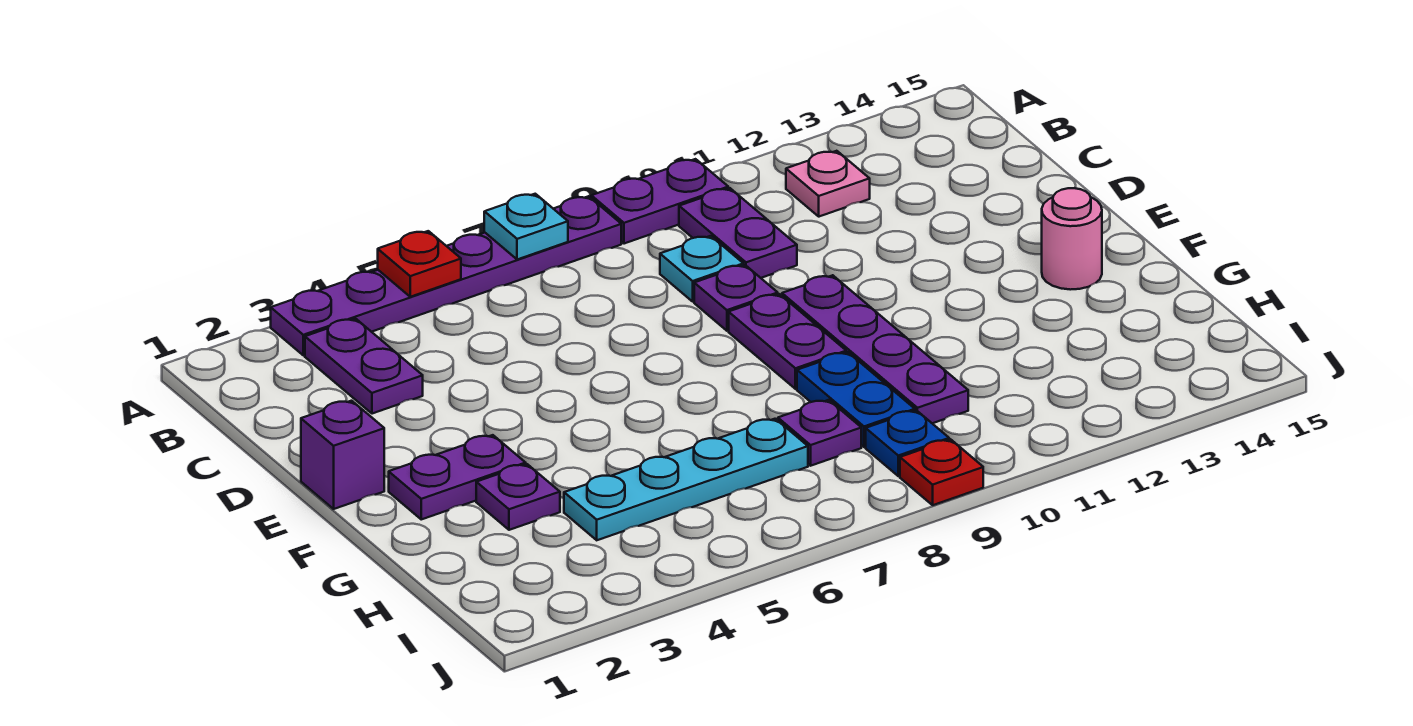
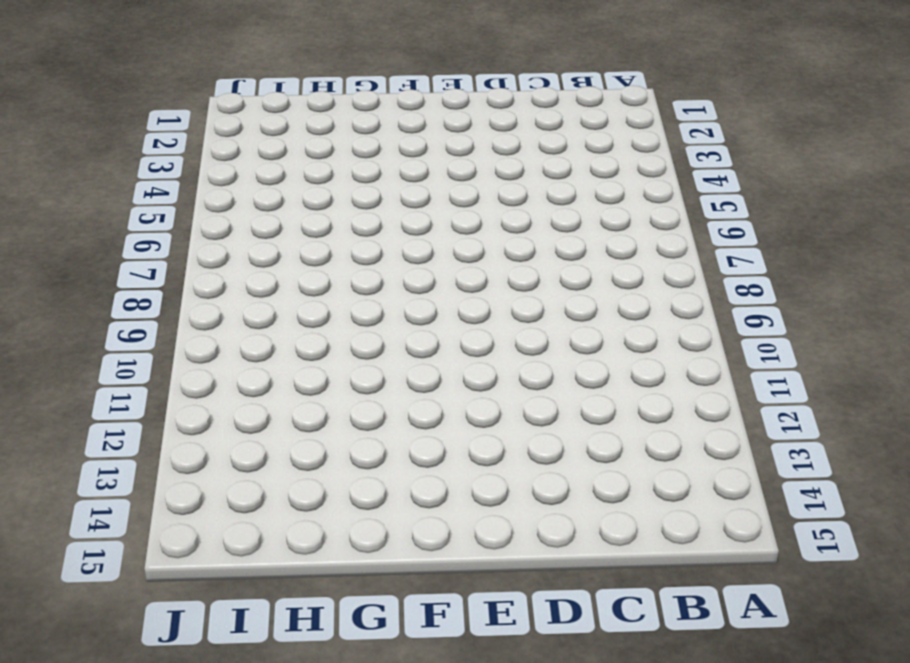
none -> purple 1x6 plate [271,196,621,355]
none -> purple 1x2 plate [591,159,728,244]
none -> purple 1x2 plate [305,319,423,414]

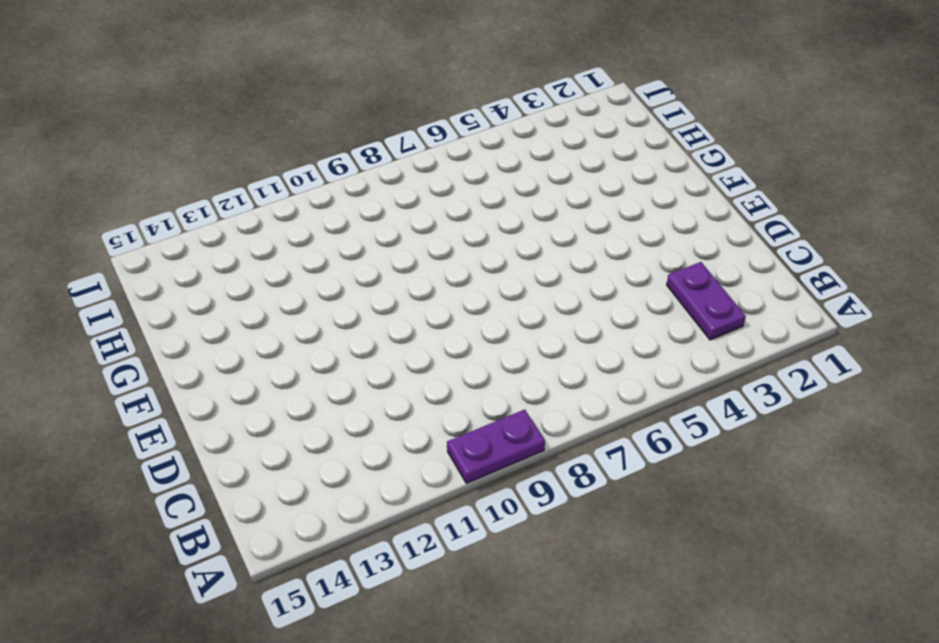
none -> purple 1x6 plate [271,196,621,355]
none -> purple 1x2 plate [679,188,797,278]
none -> pink 1x1 plate [786,151,870,217]

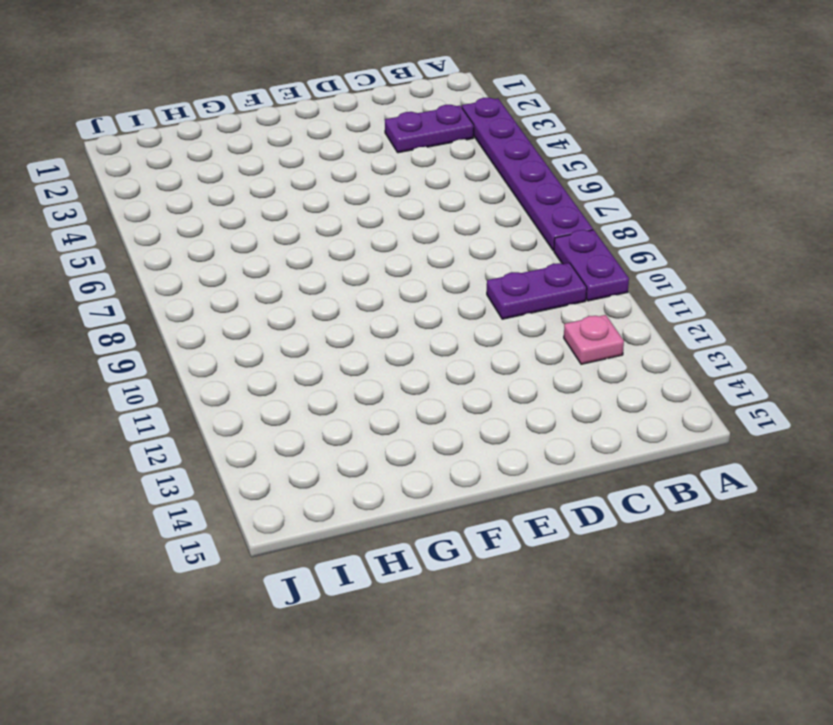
none -> cyan 1x1 plate [660,236,743,302]
none -> purple 1x1 plate [694,265,778,331]
none -> purple 1x1 brick [301,401,384,509]

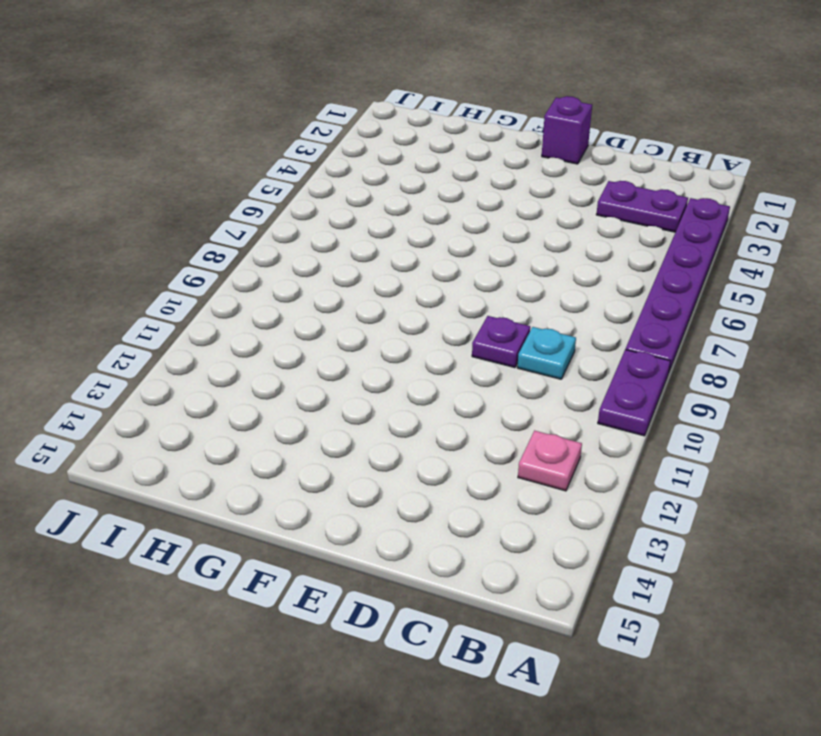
none -> purple 1x2 plate [679,188,797,278]
none -> purple 1x2 plate [729,294,846,389]
none -> purple 1x4 plate [782,275,968,423]

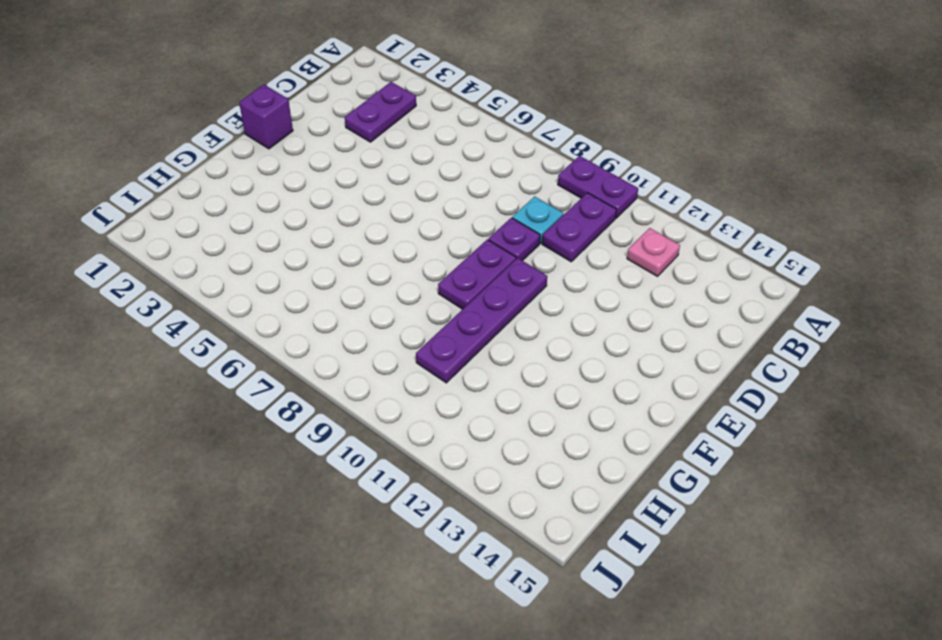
none -> purple 1x6 plate [271,196,621,355]
none -> purple 1x2 plate [389,435,526,519]
none -> pink 1x1 round brick [1042,188,1102,290]

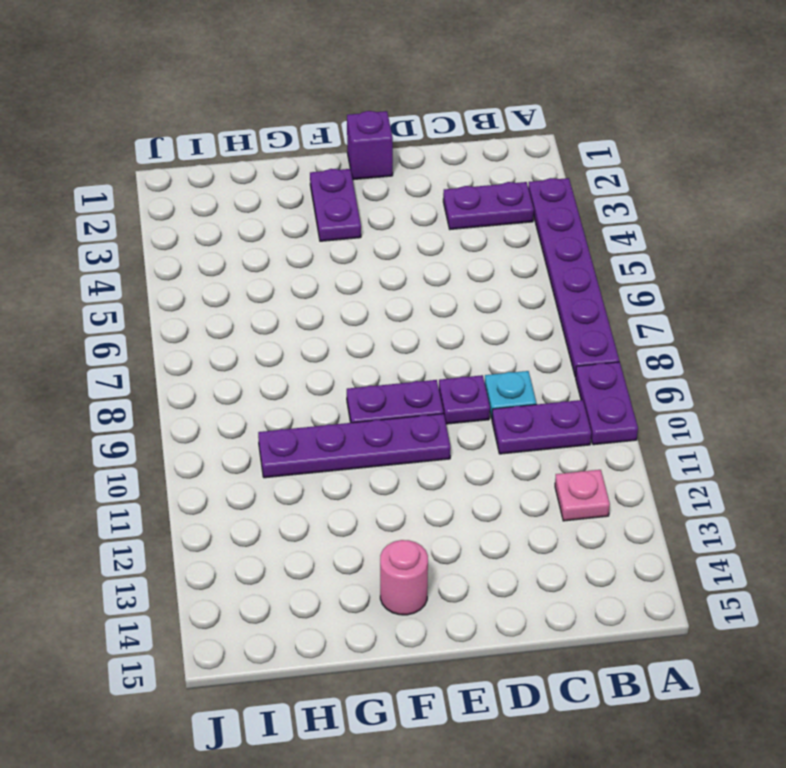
none -> purple 1x1 plate [476,464,560,530]
none -> blue 1x2 plate [797,352,915,447]
none -> cyan 1x4 plate [564,419,808,540]

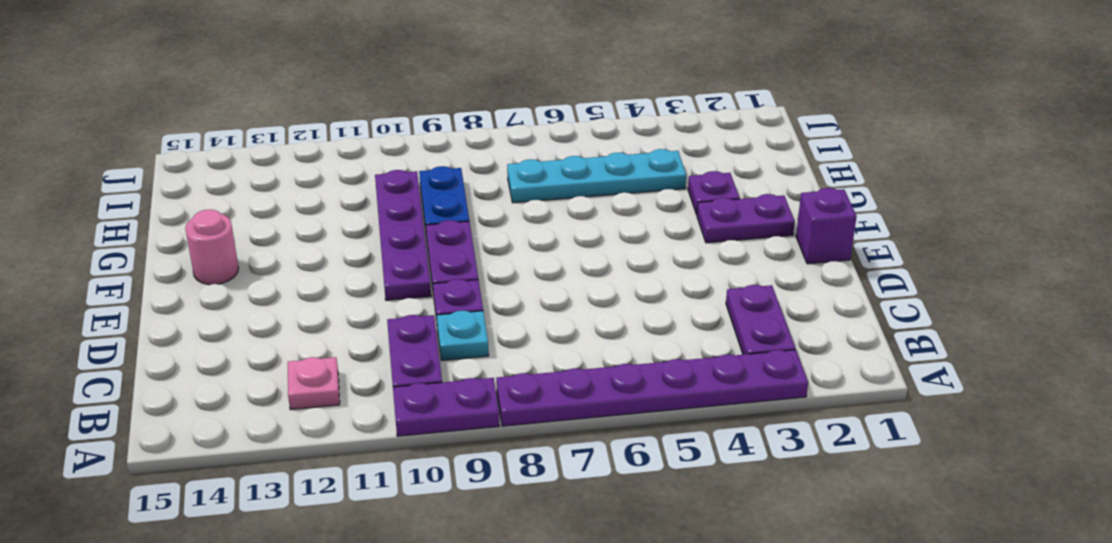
none -> purple 1x1 plate [778,400,861,466]
none -> blue 1x1 plate [866,410,949,476]
none -> red 1x1 plate [900,439,983,505]

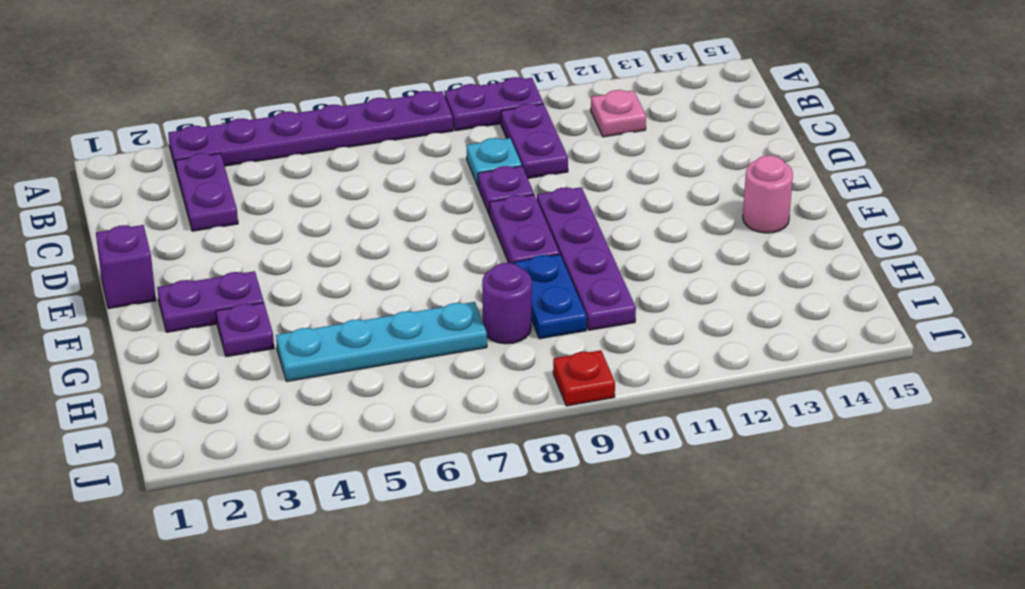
purple 1x1 round brick [482,263,532,344] -> purple 1x1 plate [778,400,861,466]
none -> blue 1x1 plate [866,410,949,476]
none -> red 1x1 plate [378,231,461,297]
none -> cyan 1x1 plate [484,194,568,260]

